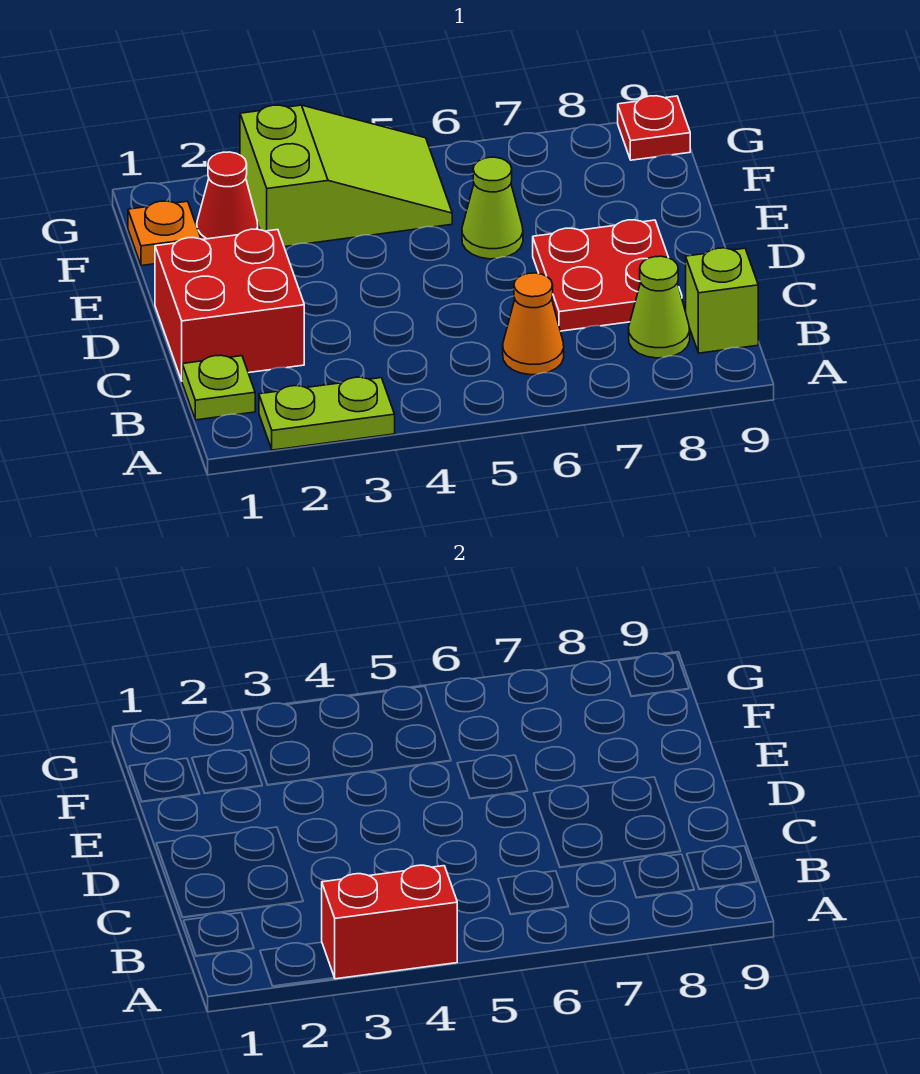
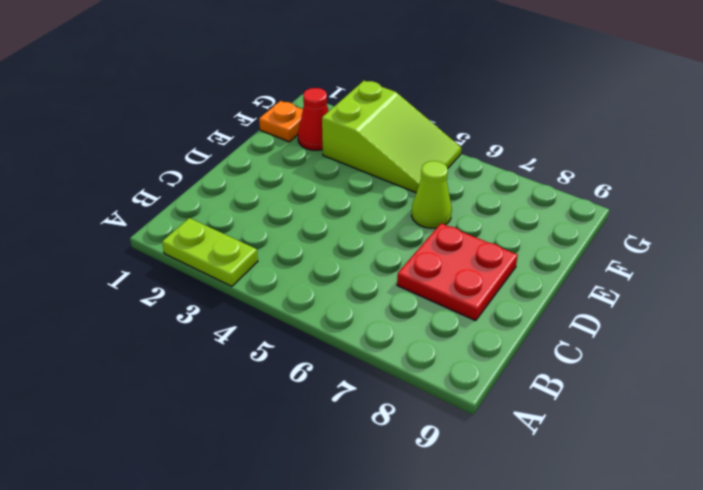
none -> lime 1x1 plate [182,355,255,420]
none -> orange 1x1 cone [503,273,564,375]
none -> lime 1x1 cone [629,256,690,358]

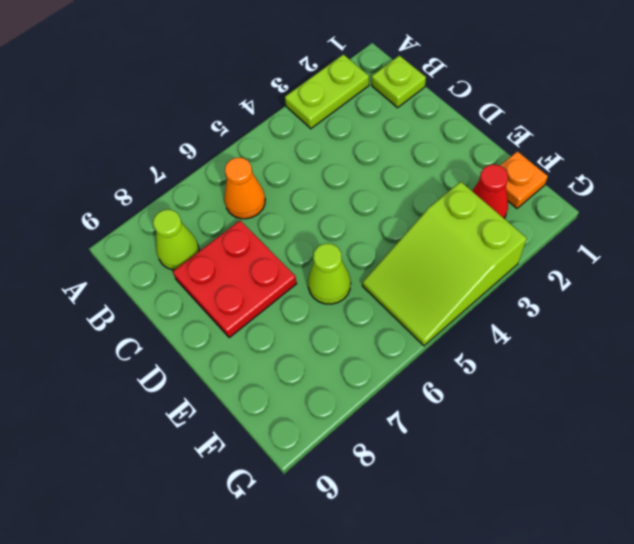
none -> lime 1x1 brick [686,248,758,353]
none -> red 2x2 brick [155,229,304,381]
none -> red 1x1 plate [618,96,690,160]

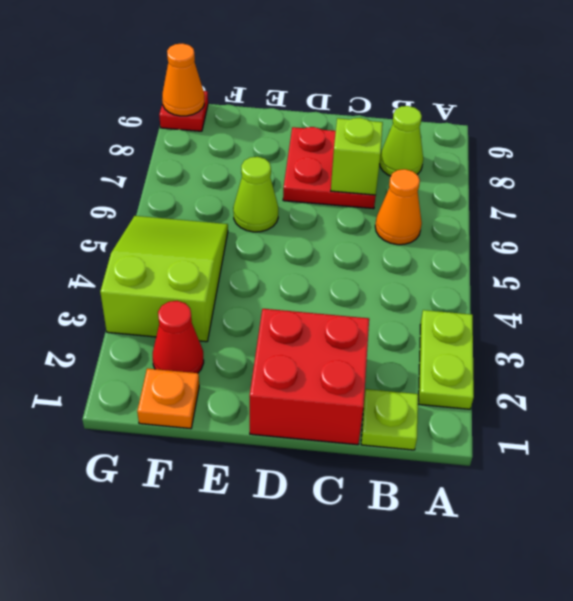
lime 1x1 brick [331,118,383,195] -> lime 1x1 brick moved to [686,248,758,353]
orange 1x1 cone [162,43,204,116] -> none
none -> red 1x2 brick [322,865,457,979]

